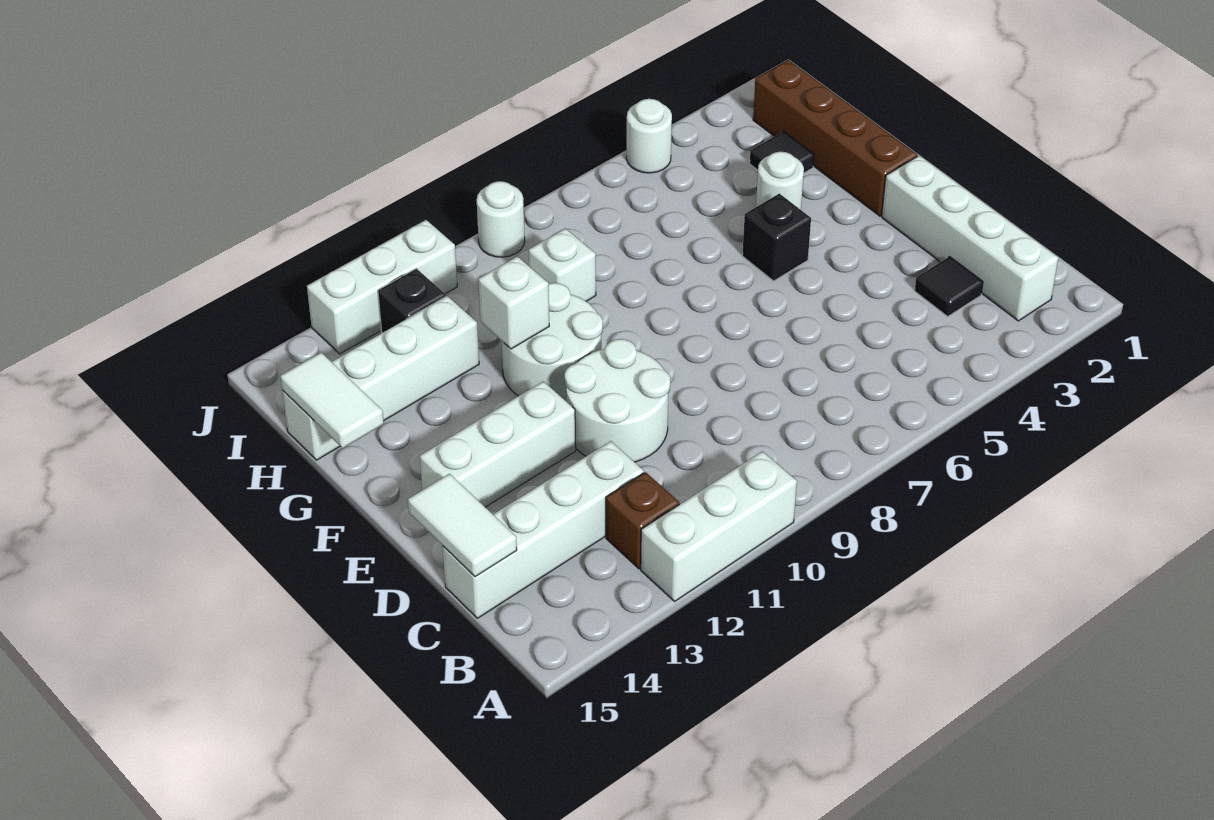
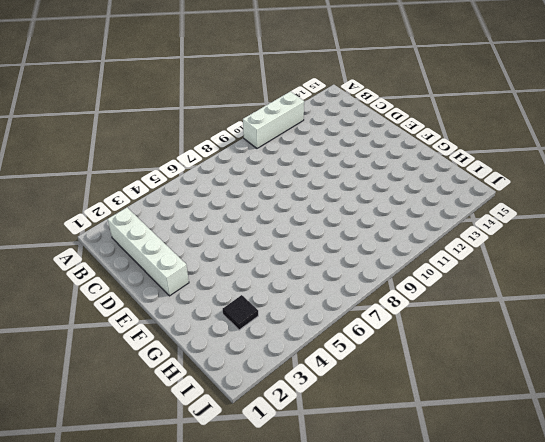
none -> brown 1x1 brick [606,472,679,569]
none -> black 1x1 tile [915,257,983,316]
none -> white 1x4 brick [443,441,644,618]

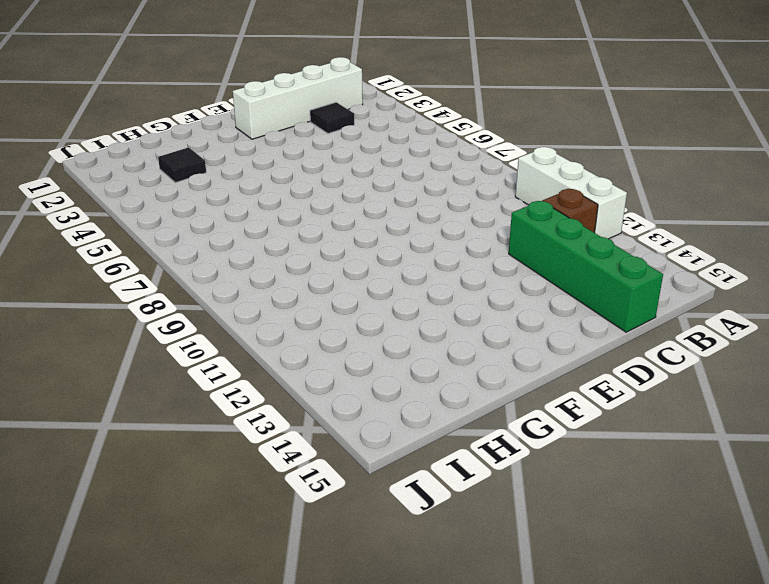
green 1x4 brick [509,201,663,332] -> white 1x4 brick [443,441,644,618]
none -> white 2x2 round brick [565,339,670,462]
none -> white 1x3 brick [420,381,576,507]
none -> brown 1x4 brick [753,60,917,216]

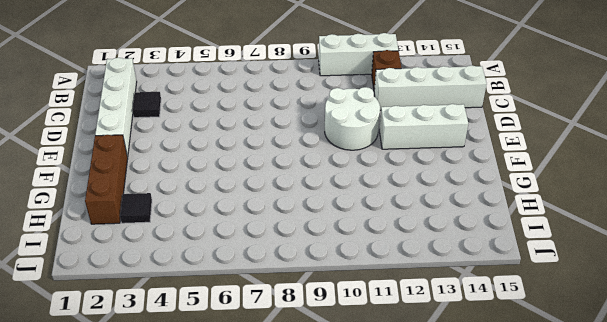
brown 1x3 brick [85,135,128,224] -> brown 1x4 brick [753,60,917,216]
none -> black 1x1 brick [742,194,811,281]
none -> white 2x2 round brick [501,283,603,401]
none -> white 1x1 round brick [756,152,804,210]

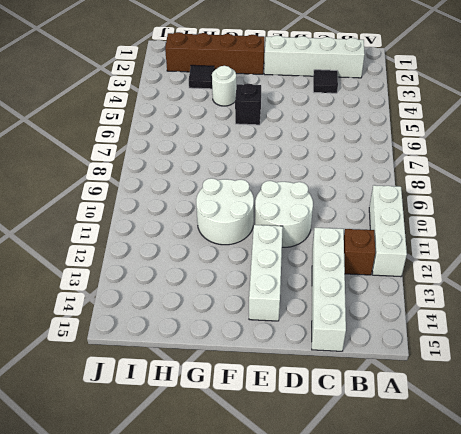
none -> white 1x1 brick [529,228,596,301]
none -> white 1x4 brick [282,296,479,460]
none -> black 1x1 brick [378,269,446,333]

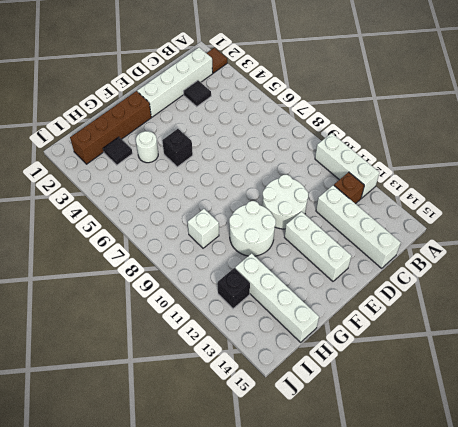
brown 1x1 tile [207,48,227,73] -> none
none -> white 1x1 round brick [626,99,672,173]
none -> white 1x1 round brick [477,181,525,257]
none -> white 1x3 brick [307,220,457,354]

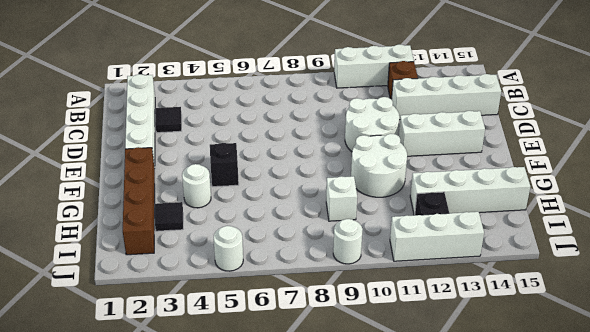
none -> white 1x2 tile [408,474,517,577]
none -> white 1x1 brick [478,256,549,349]
none -> white 1x2 tile [280,353,384,448]

